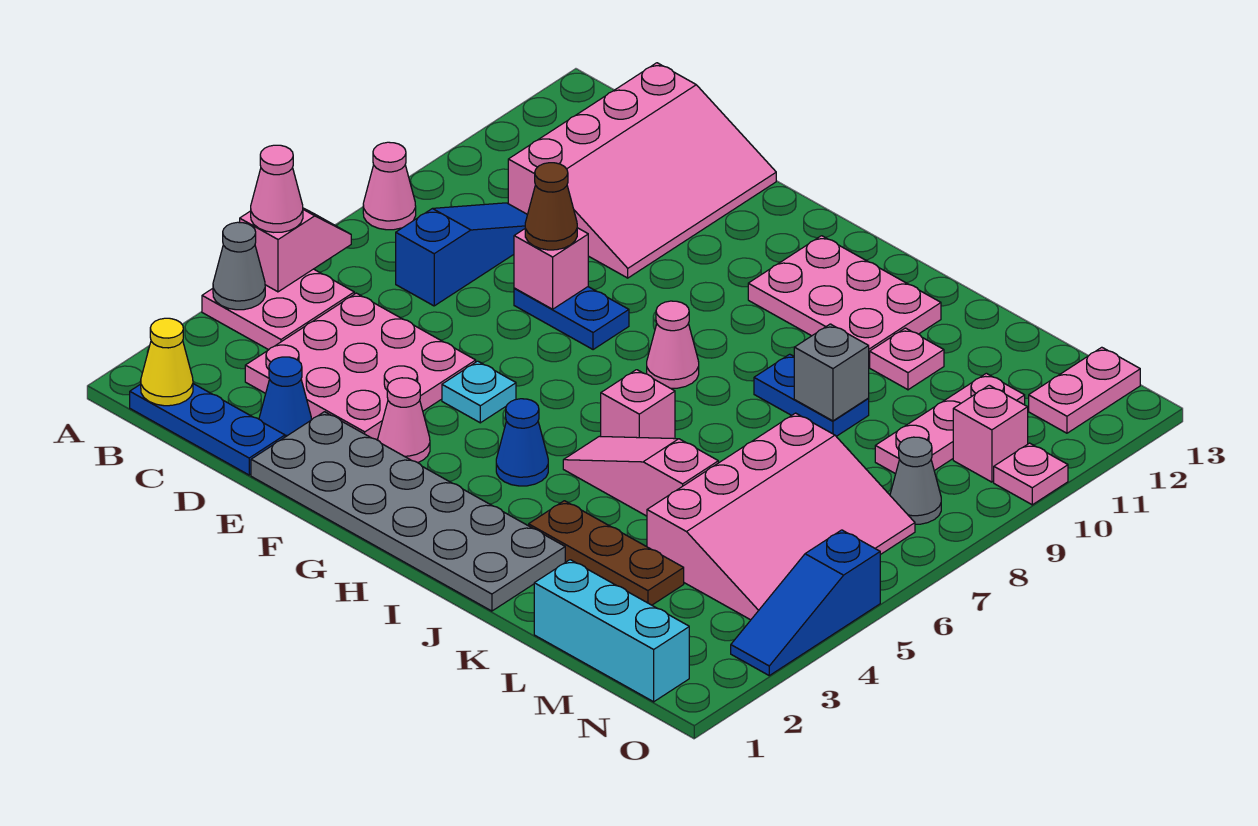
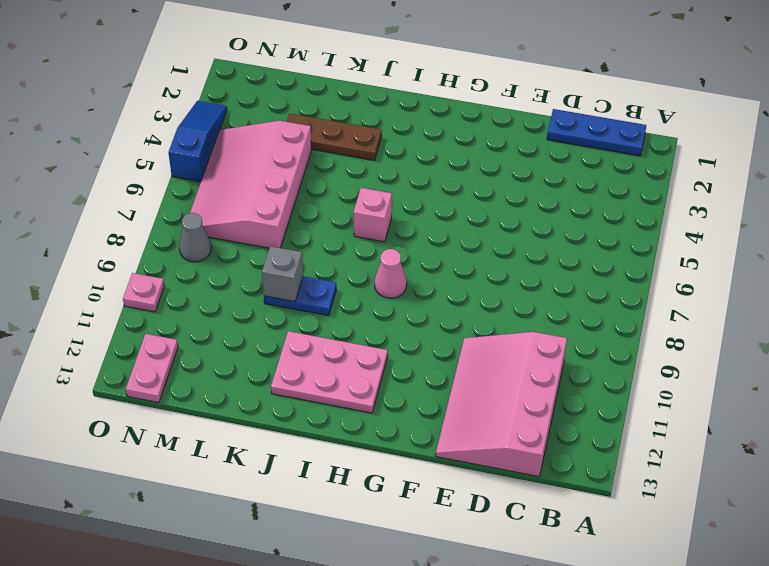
none -> pink 2x2 plate [202,269,354,350]
none -> pink 1x1 cone [363,142,416,230]
none -> pink 3x3 plate [245,293,476,440]
none -> blue 1x3 slope [396,203,527,306]

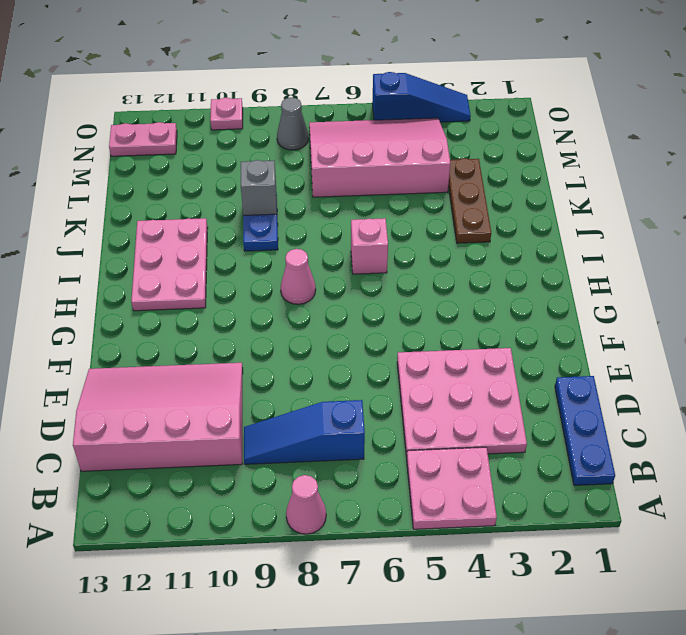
none -> blue 1x1 cone [259,357,311,437]
none -> grey 2x6 plate [251,412,565,611]
none -> blue 1x2 plate [514,287,629,350]
none -> pink 1x1 cone [378,378,430,463]

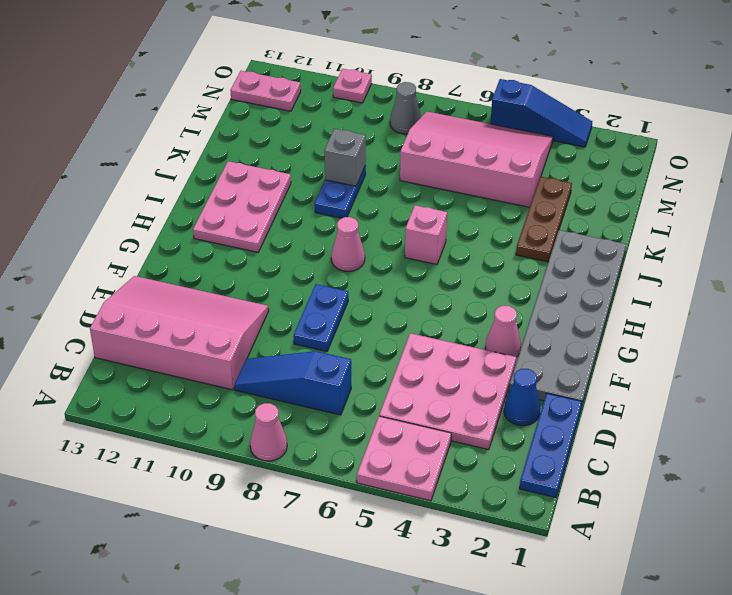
none -> cyan 1x1 plate [442,361,516,423]
none -> blue 1x1 cone [496,399,548,486]
none -> pink 1x3 slope [563,436,718,516]
none -> pink 1x1 plate [870,328,944,390]

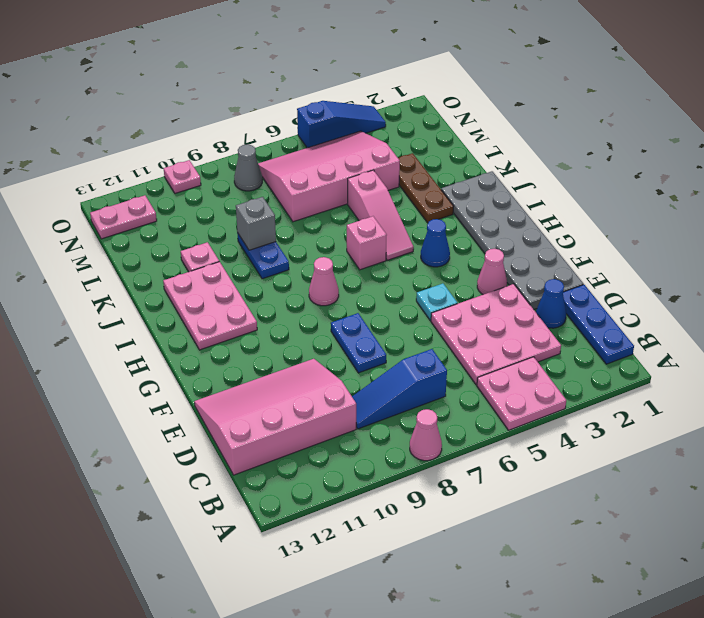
none -> cyan 1x3 brick [534,560,689,702]
none -> pink 1x3 plate [875,373,1025,474]
none -> pink 1x1 brick [953,385,1028,482]
none -> grey 1x1 cone [213,222,265,310]

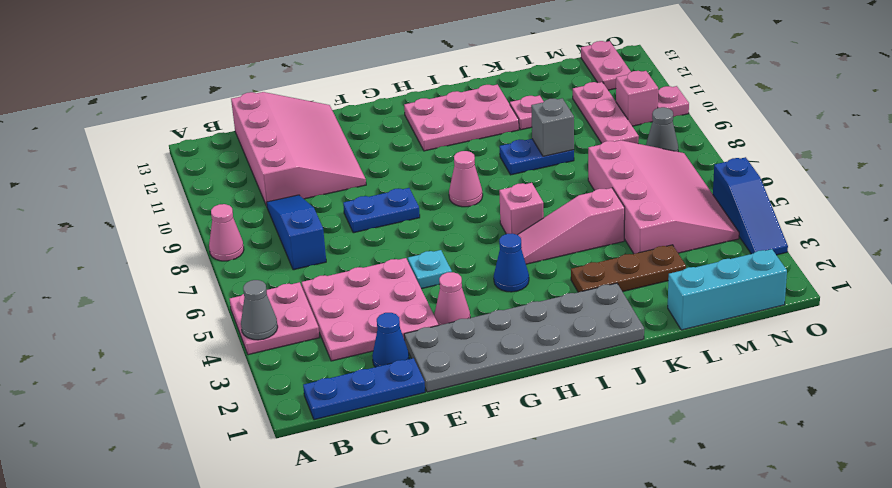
none -> pink 1x2 slope [240,208,351,292]
none -> yellow 1x1 cone [141,318,193,406]
none -> pink 1x1 brick [514,228,588,309]
none -> pink 1x1 cone [251,145,303,232]

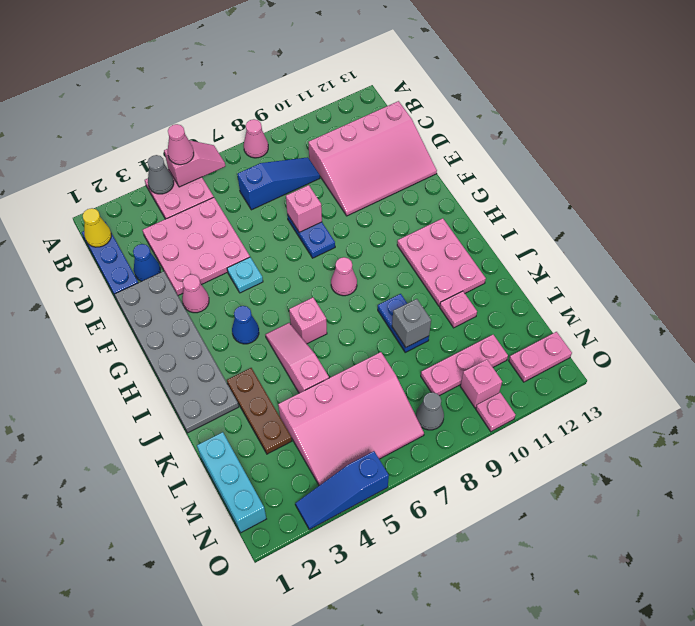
none -> brown 1x1 cone [525,163,577,250]

